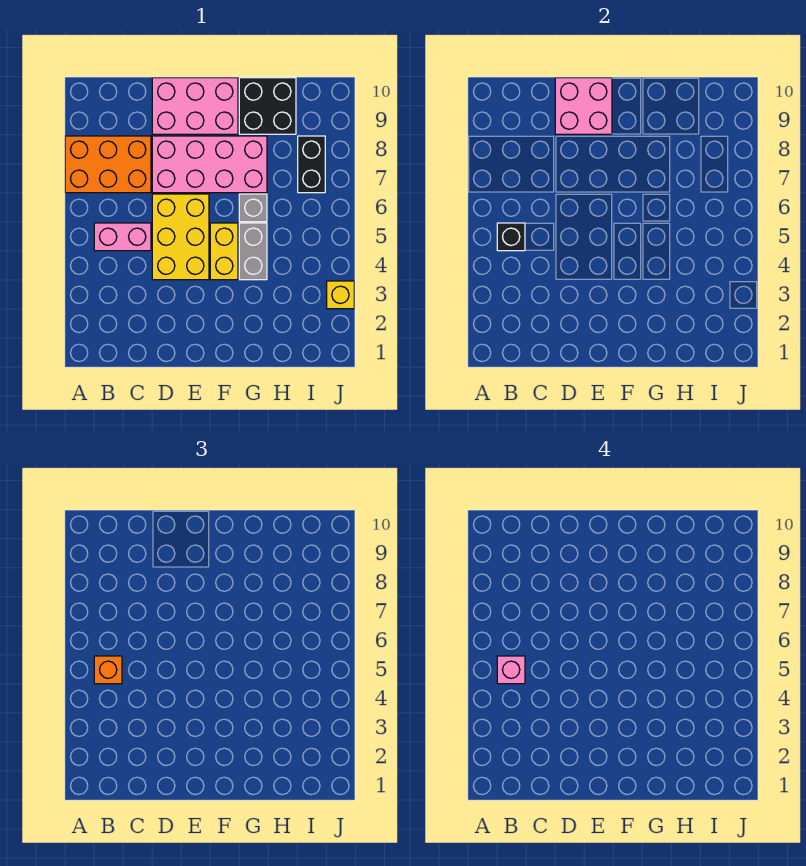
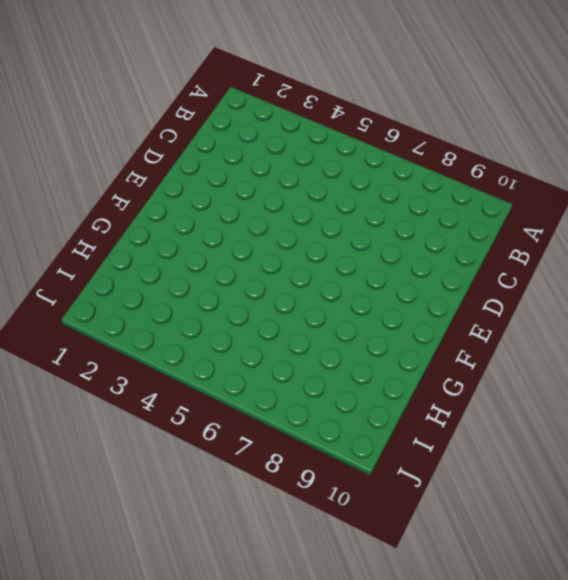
none -> orange 2x3 brick [65,136,151,193]
none -> pink 1x2 brick [94,223,151,251]
none -> yellow 2x3 brick [152,194,209,280]

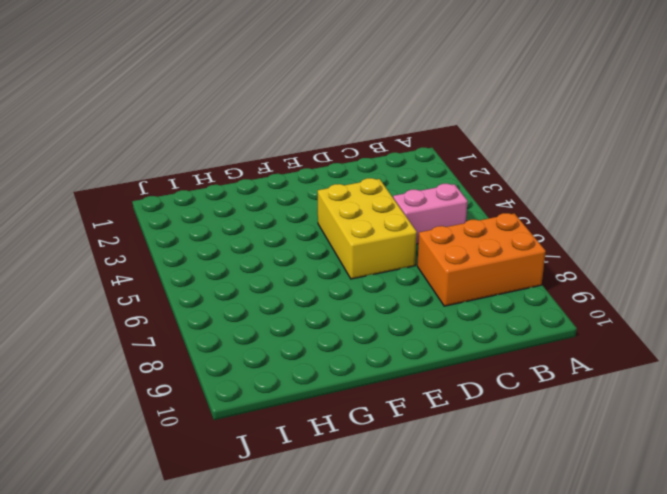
none -> pink 2x4 brick [152,136,267,193]
none -> pink 2x3 brick [152,78,238,134]
none -> yellow 1x2 brick [210,223,238,280]

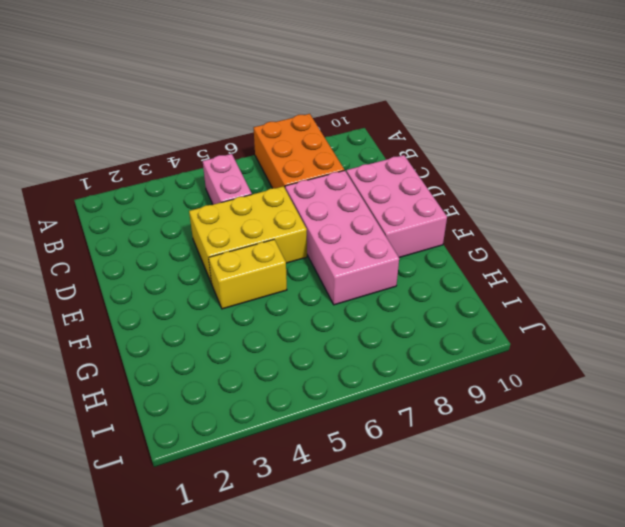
none -> grey 1x2 brick [239,223,267,280]
none -> grey 1x1 brick [239,194,267,222]
none -> black 2x2 brick [239,78,296,134]

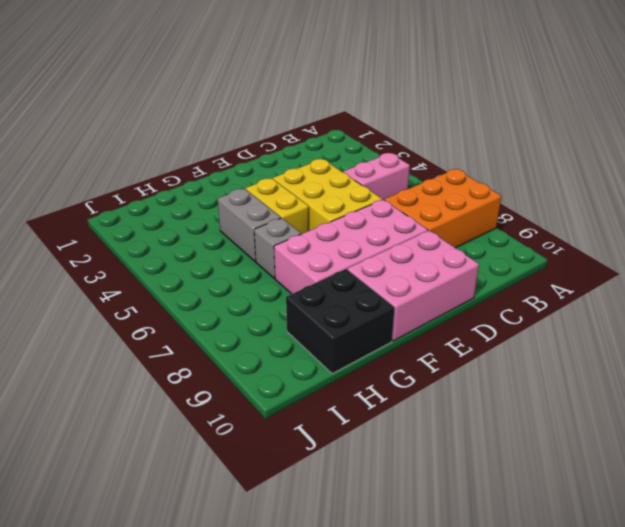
none -> black 1x2 brick [298,136,325,193]
none -> yellow 1x1 brick [327,281,354,309]
none -> black 1x1 brick [497,223,525,251]

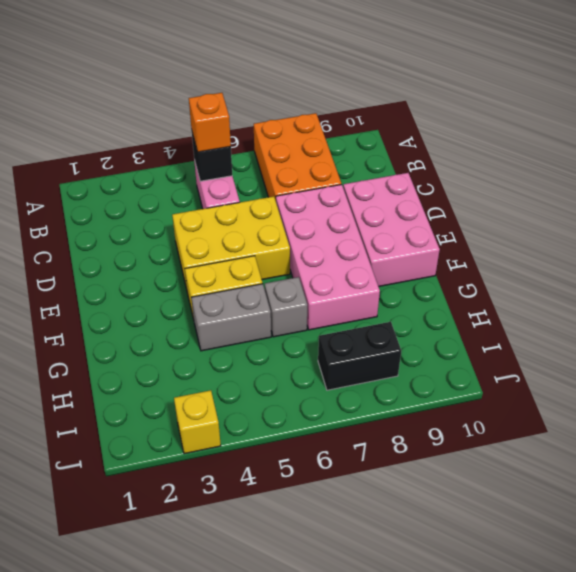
none -> black 2x2 brick [239,78,296,134]
none -> pink 2x2 brick [555,78,612,134]
none -> pink 1x1 brick [497,656,525,684]

